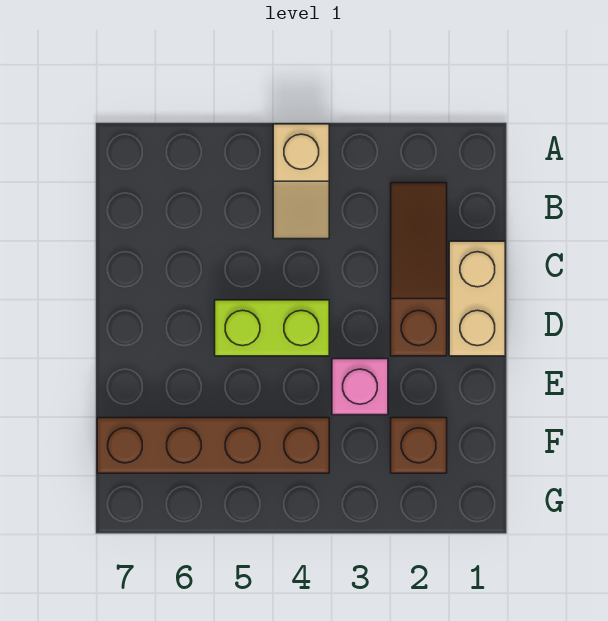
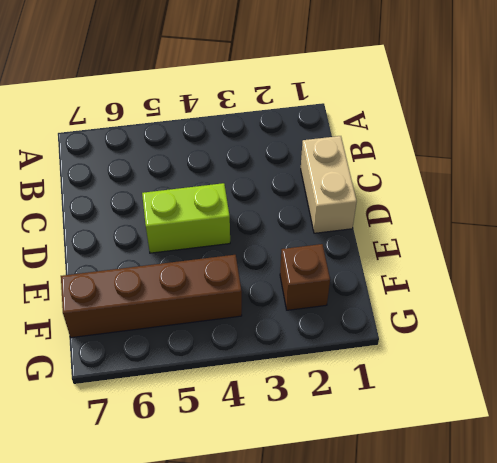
none -> tan 1x2 slope [273,124,329,239]
none -> brown 1x3 slope [391,183,447,356]

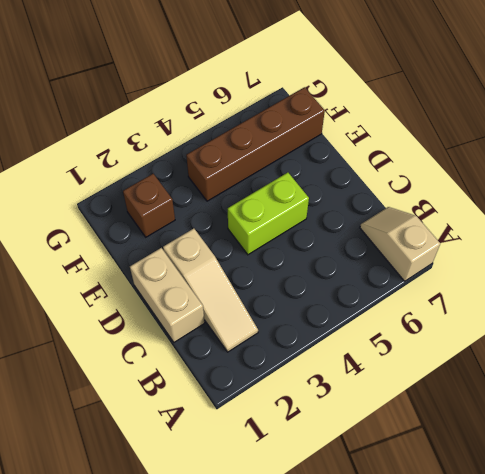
tan 1x2 slope [360,207,440,281] -> tan 1x2 slope moved to [273,124,329,239]
tan 1x3 slope [163,228,258,352] -> brown 1x3 slope [391,183,447,356]
none -> pink 1x1 brick [332,359,388,415]

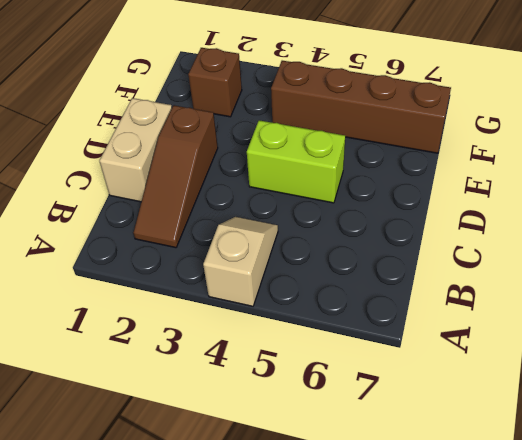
none -> pink 1x1 brick [332,359,388,415]

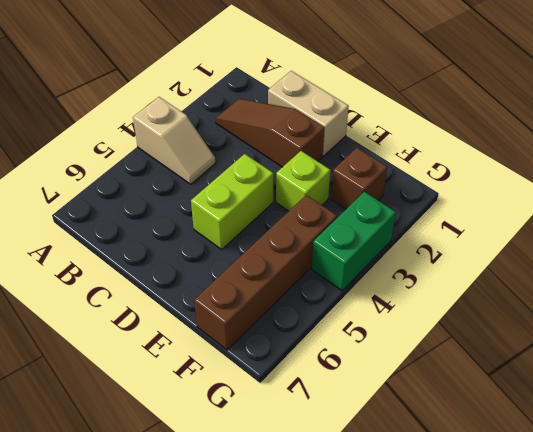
lime 1x1 brick [276,151,331,211] -> pink 1x1 brick [332,359,388,415]
green 1x2 brick [312,192,396,291] -> none

